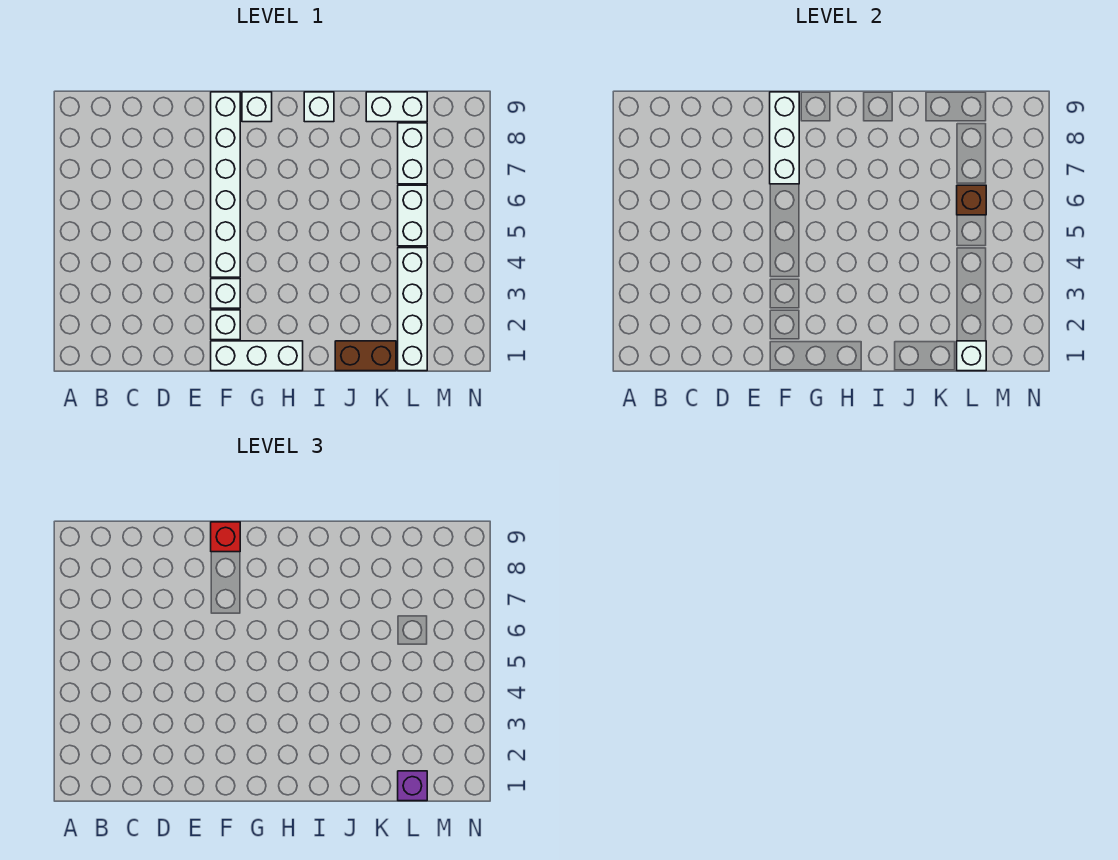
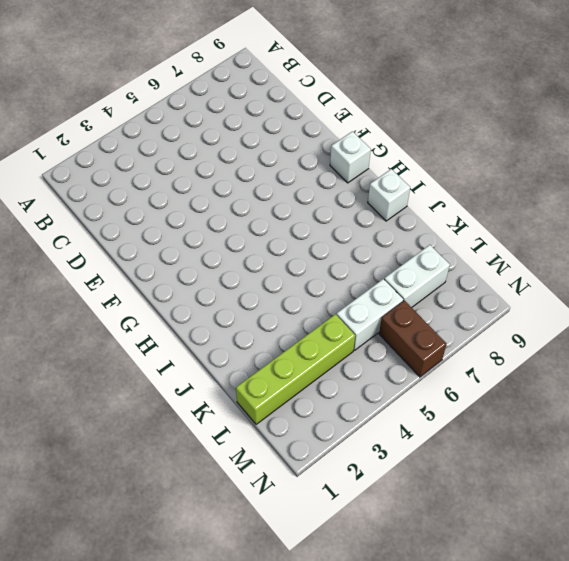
lime 1x4 brick [236,314,355,424] -> white 1x4 brick [398,248,427,371]
brown 1x2 brick [379,300,447,377] -> brown 1x2 brick moved to [335,341,396,371]
none -> white 1x3 brick [211,341,303,371]
none -> white 1x1 brick [211,310,240,340]
none -> white 1x1 brick [211,279,240,308]

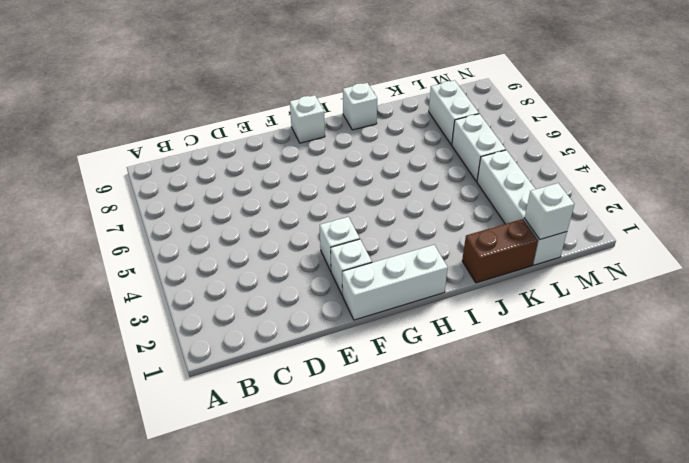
none -> white 1x6 brick [211,92,240,277]
none -> white 1x2 brick [366,92,427,122]
none -> white 1x3 brick [770,92,799,184]

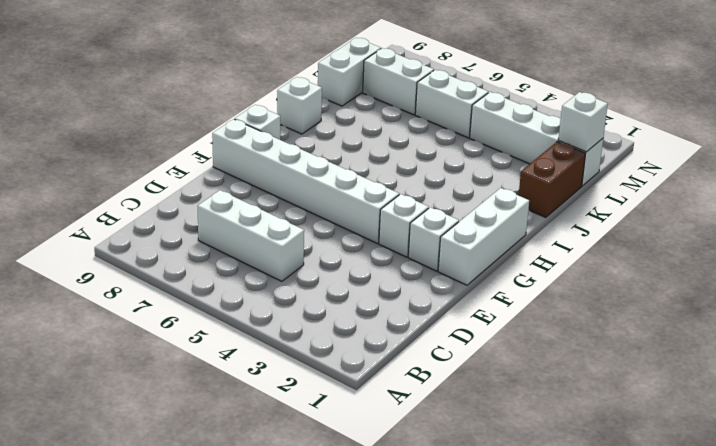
white 1x3 brick [198,190,304,281] -> white 1x3 brick moved to [770,92,799,184]
none -> brown 1x1 brick [957,185,986,215]
none -> red 1x1 brick [211,522,240,552]
none -> purple 1x1 brick [398,771,427,801]

